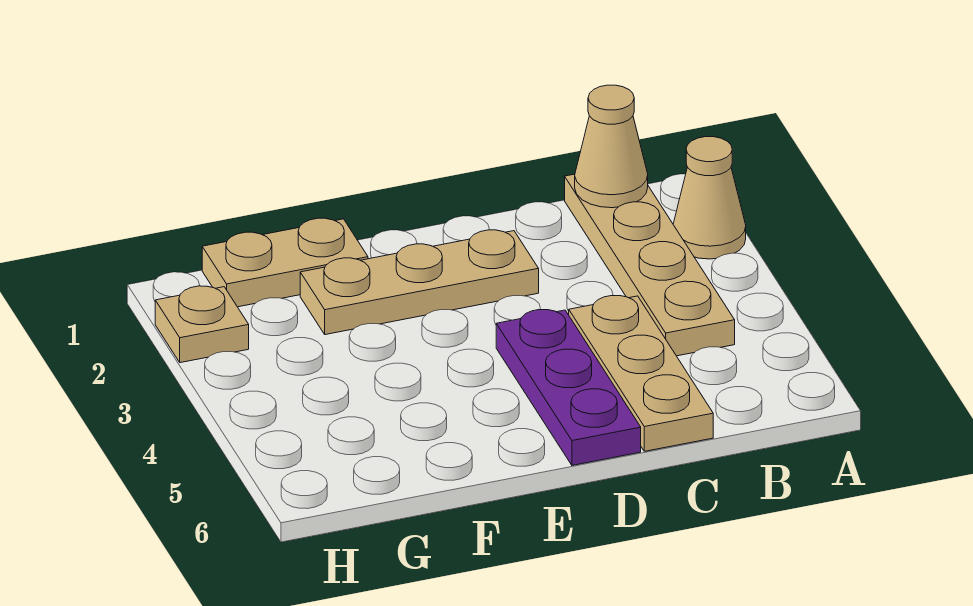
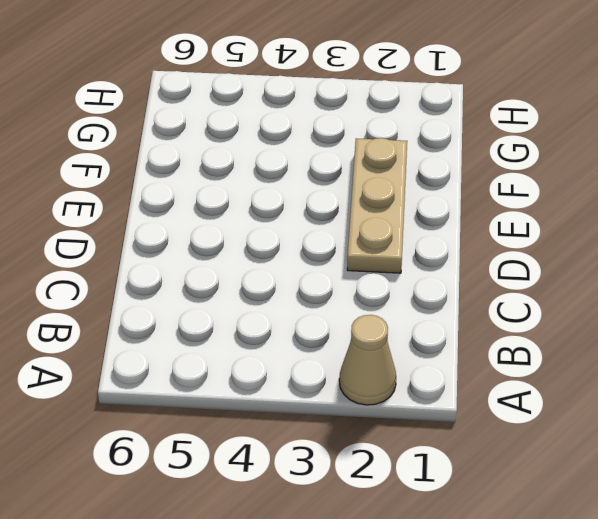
none -> tan 1x4 plate [565,174,735,356]
none -> tan 1x3 plate [569,296,713,451]

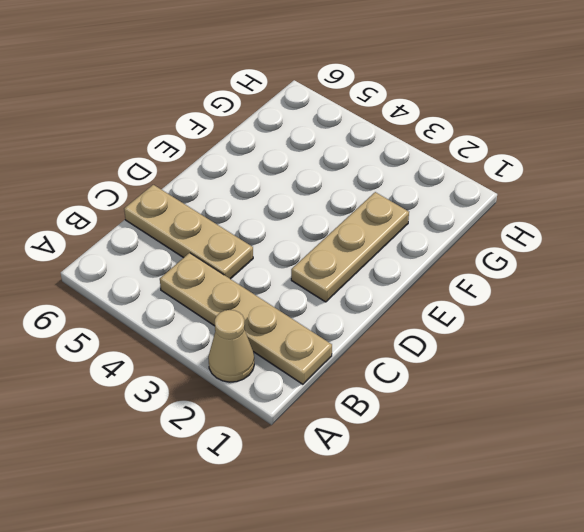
none -> purple 1x3 plate [496,310,641,465]
none -> tan 1x2 plate [202,218,368,307]

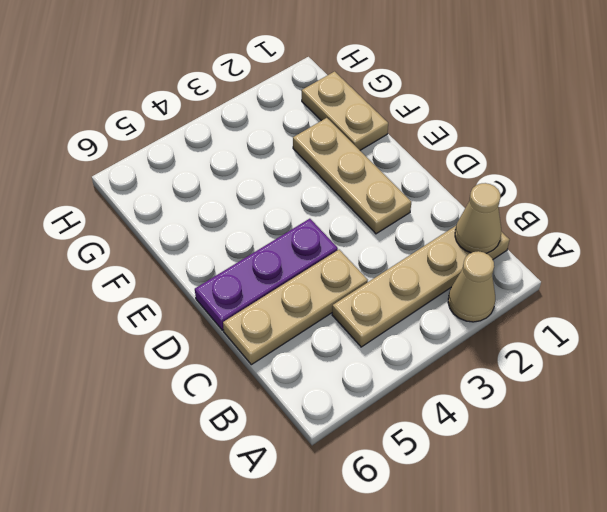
none -> tan 1x1 plate [155,286,249,363]

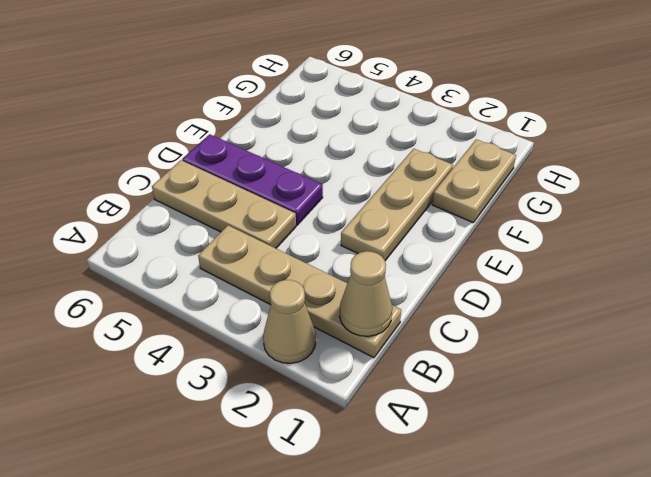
none -> tan 1x1 plate [155,286,249,363]

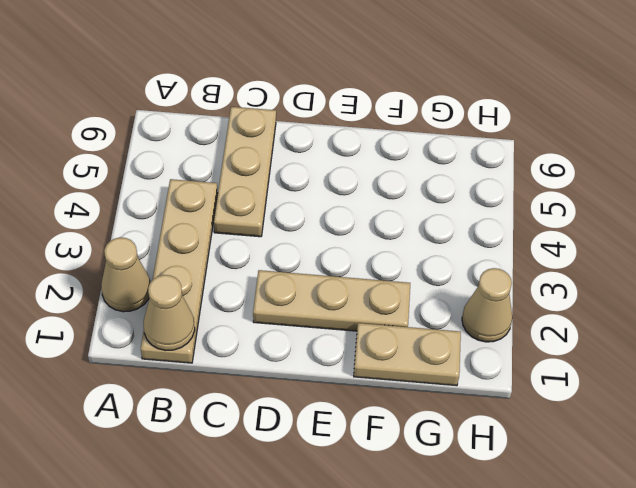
tan 1x1 cone [462,268,512,342] -> tan 1x1 plate [155,286,249,363]
none -> purple 1x3 plate [496,310,641,465]

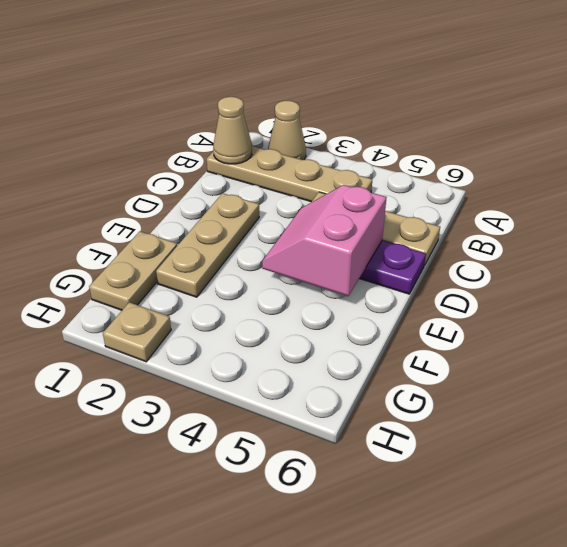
pink 2x2 slope [262,185,387,296] -> none

